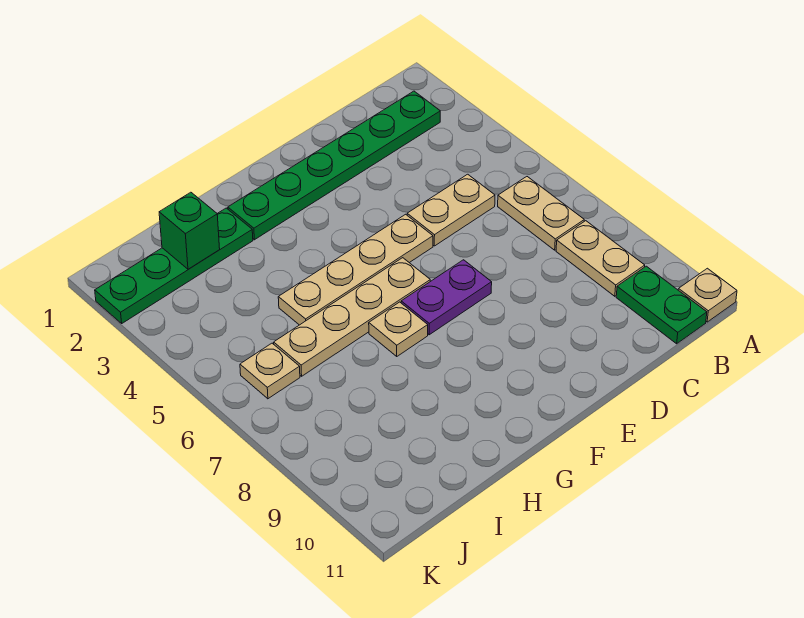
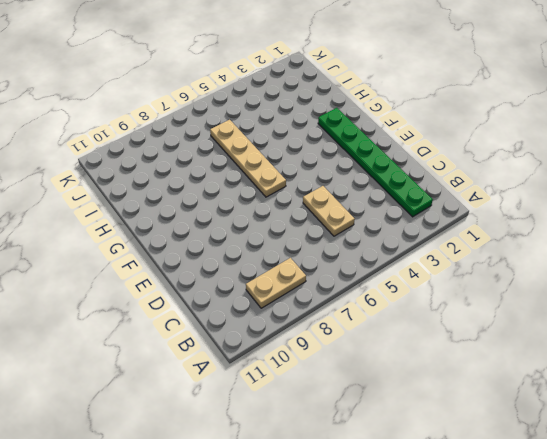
none -> tan 1x1 plate [678,268,737,322]
none -> tan 1x2 plate [498,177,584,250]
none -> green 1x2 plate [616,266,707,344]

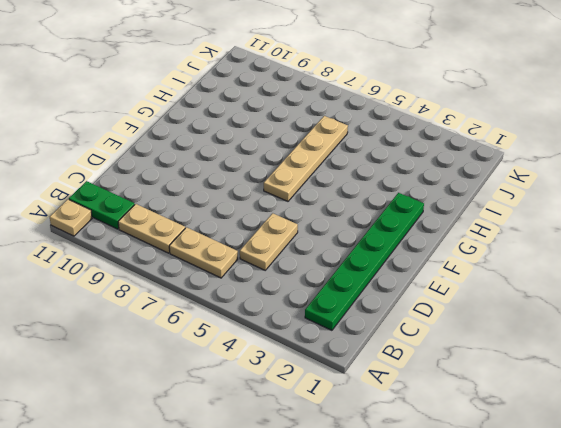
none -> tan 1x4 plate [278,214,433,325]
none -> purple 1x2 plate [401,260,492,335]
none -> tan 1x1 plate [369,302,428,356]

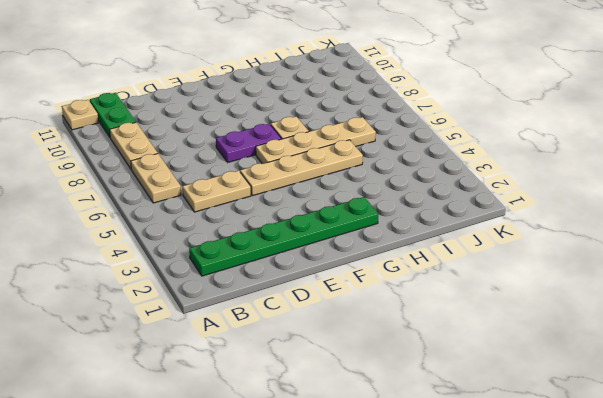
none -> green 1x4 plate [95,208,253,323]
none -> tan 1x1 plate [240,343,300,399]
none -> green 1x1 brick [159,192,220,269]

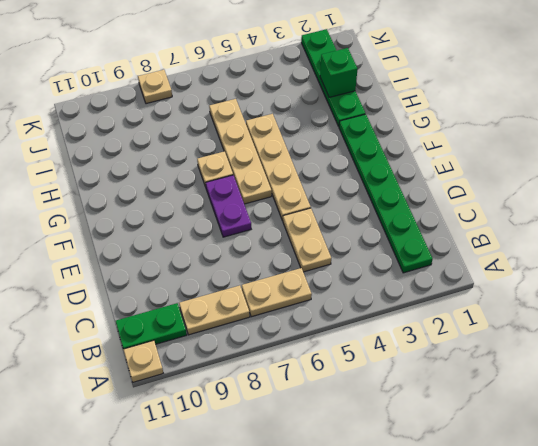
tan 1x1 plate [138,70,172,104] -> tan 1x1 plate moved to [240,343,300,399]

